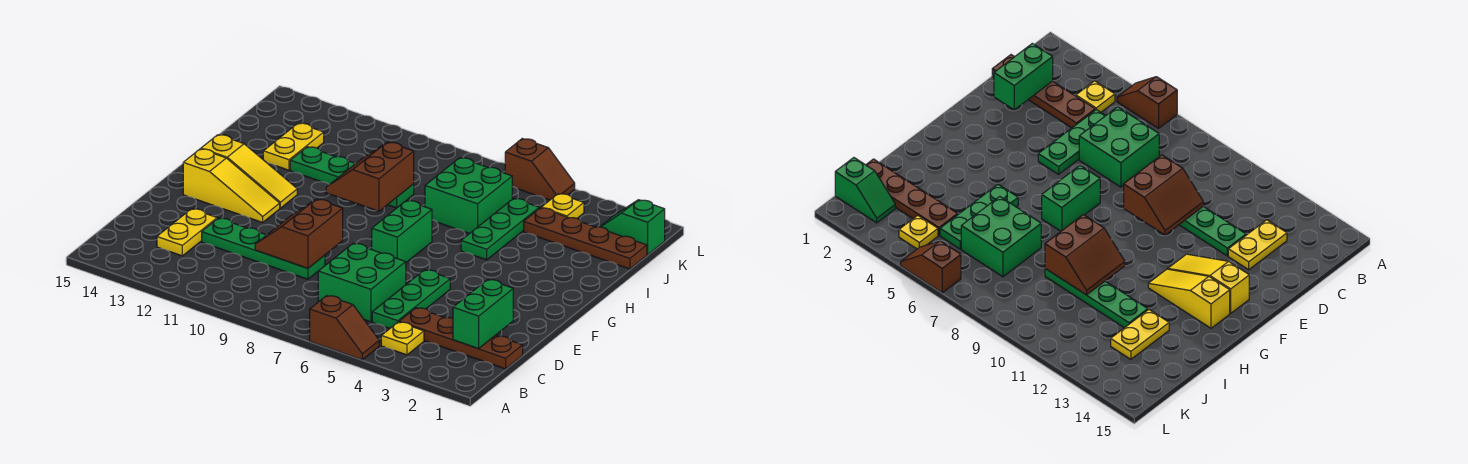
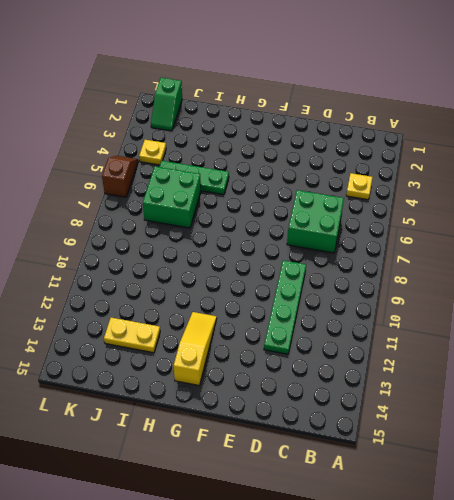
none -> brown 1x2 slope [310,296,379,360]
none -> brown 1x4 plate [399,308,523,369]
none -> green 1x3 plate [372,270,450,328]

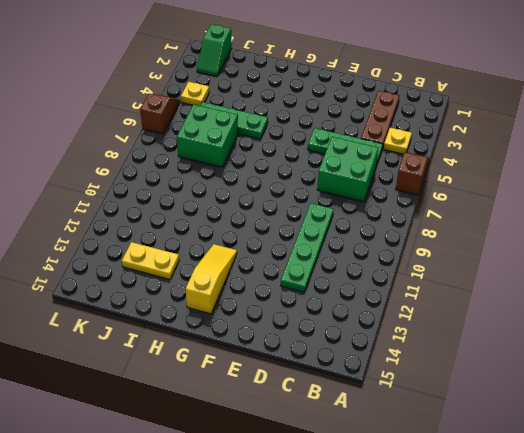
brown 1x3 plate [361,91,400,148] -> brown 1x4 plate [399,308,523,369]
none -> yellow 1x2 plate [157,209,217,256]
none -> green 1x2 brick [372,200,432,262]
none -> yellow 1x3 slope [183,149,280,222]

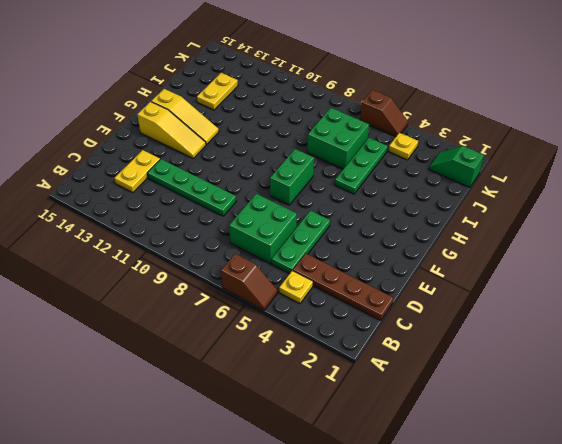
none -> green 1x4 plate [290,147,414,208]
none -> brown 1x4 plate [524,208,647,269]
none -> green 1x2 brick [453,280,513,349]

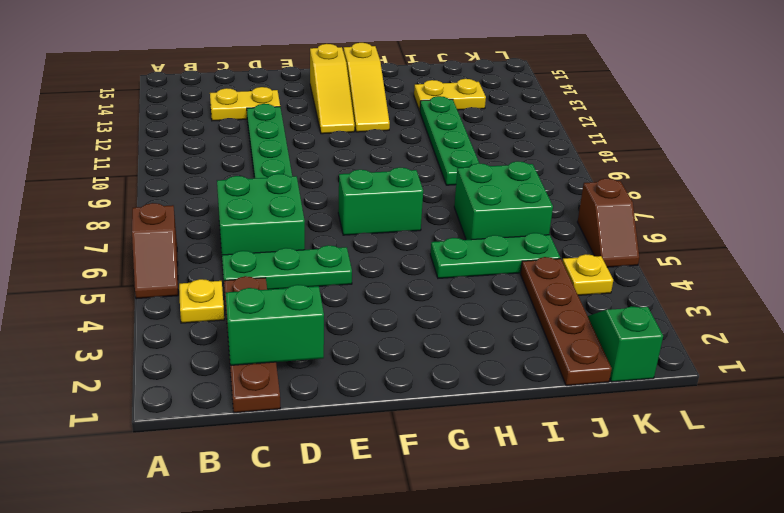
none -> brown 2x2 slope [255,199,343,268]
none -> brown 2x2 slope [326,142,414,211]

